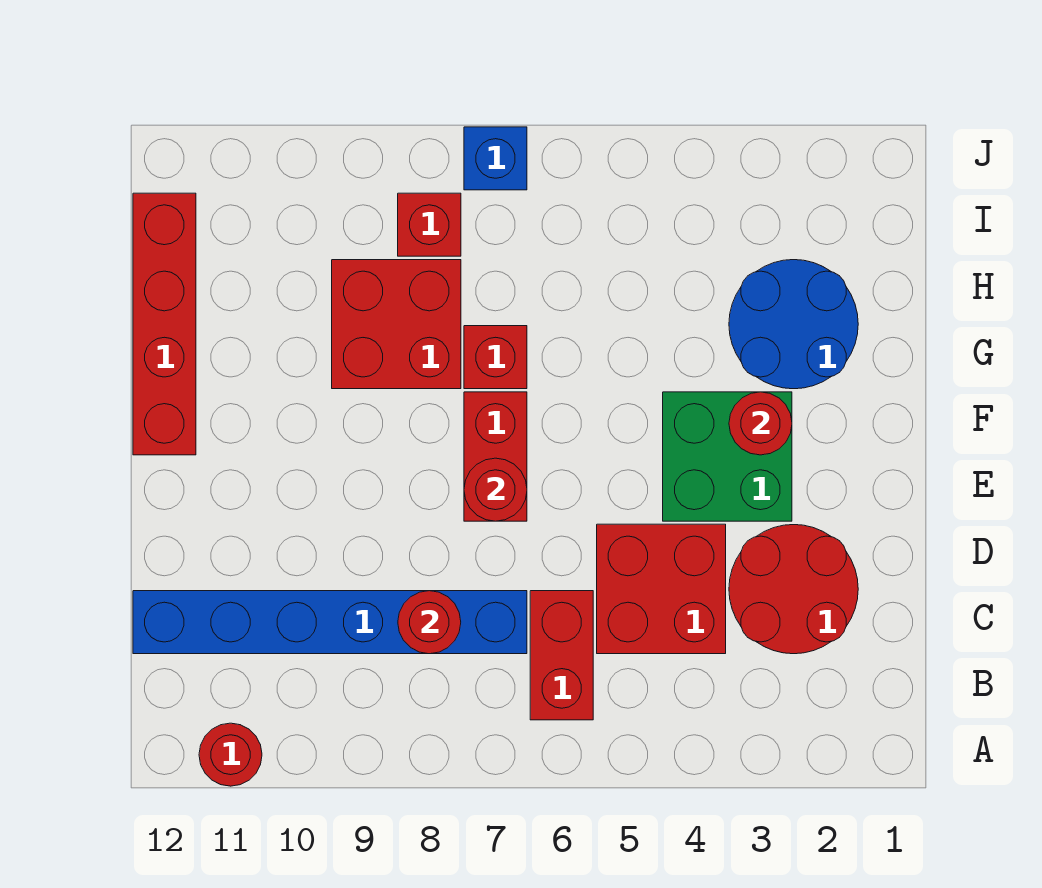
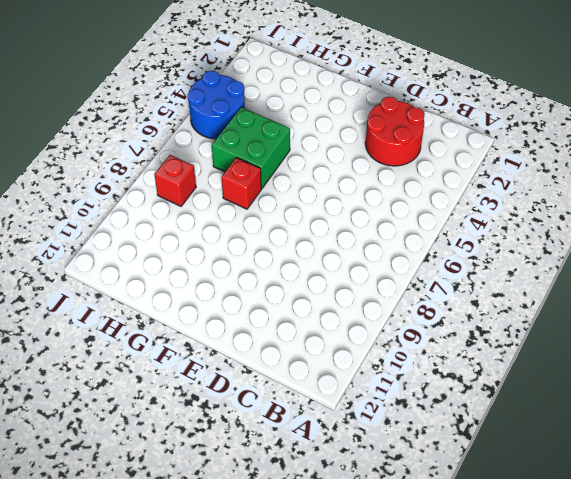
green 2x2 brick [212,107,290,189] -> green 2x2 brick moved to [663,392,792,521]
blue 2x2 round brick [188,71,245,139] -> blue 2x2 round brick moved to [729,260,858,389]
none -> red 1x1 round brick [199,723,262,786]
none -> red 1x2 brick [530,591,593,720]
none -> red 2x2 brick [597,524,726,654]

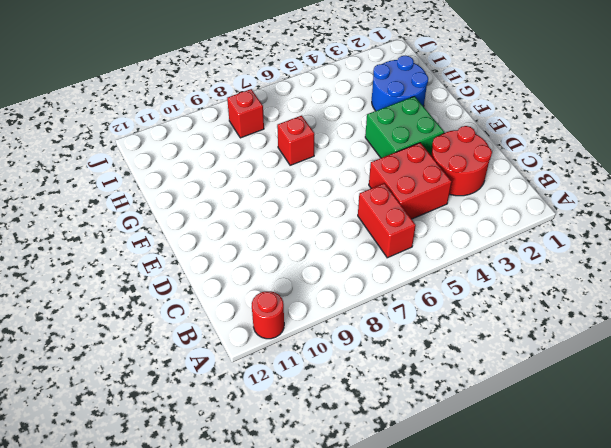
none -> blue 1x6 brick [133,591,527,654]
none -> red 1x2 brick [464,392,527,521]
none -> red 1x4 brick [133,193,196,455]

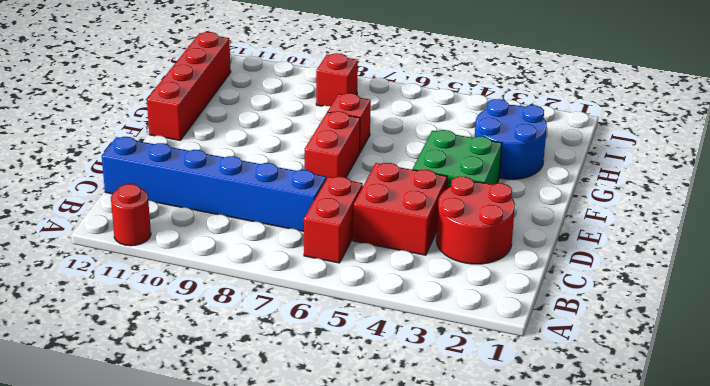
none -> red 2x2 brick [332,260,461,389]
none -> blue 1x1 brick [464,127,527,190]
none -> red 1x1 round brick [398,591,461,654]

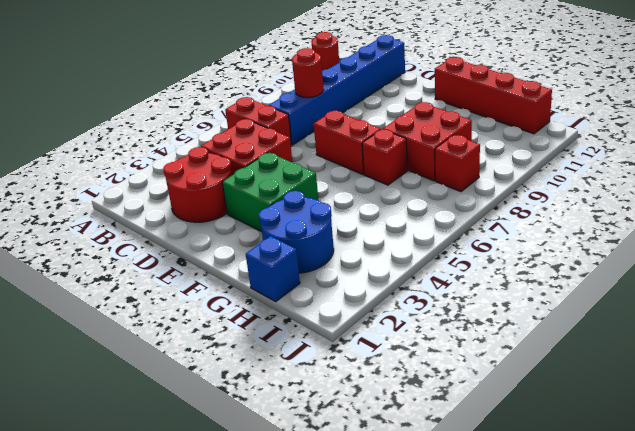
blue 1x1 brick [246,236,300,301] -> blue 1x1 brick moved to [464,127,527,190]
none -> red 1x1 round brick [464,458,527,521]
none -> red 1x1 round brick [729,392,792,455]

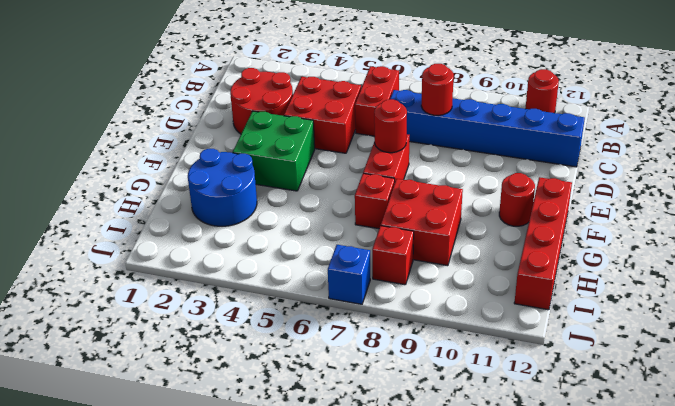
red 1x1 round brick [499,173,535,226] -> red 1x1 round brick moved to [729,392,792,455]

